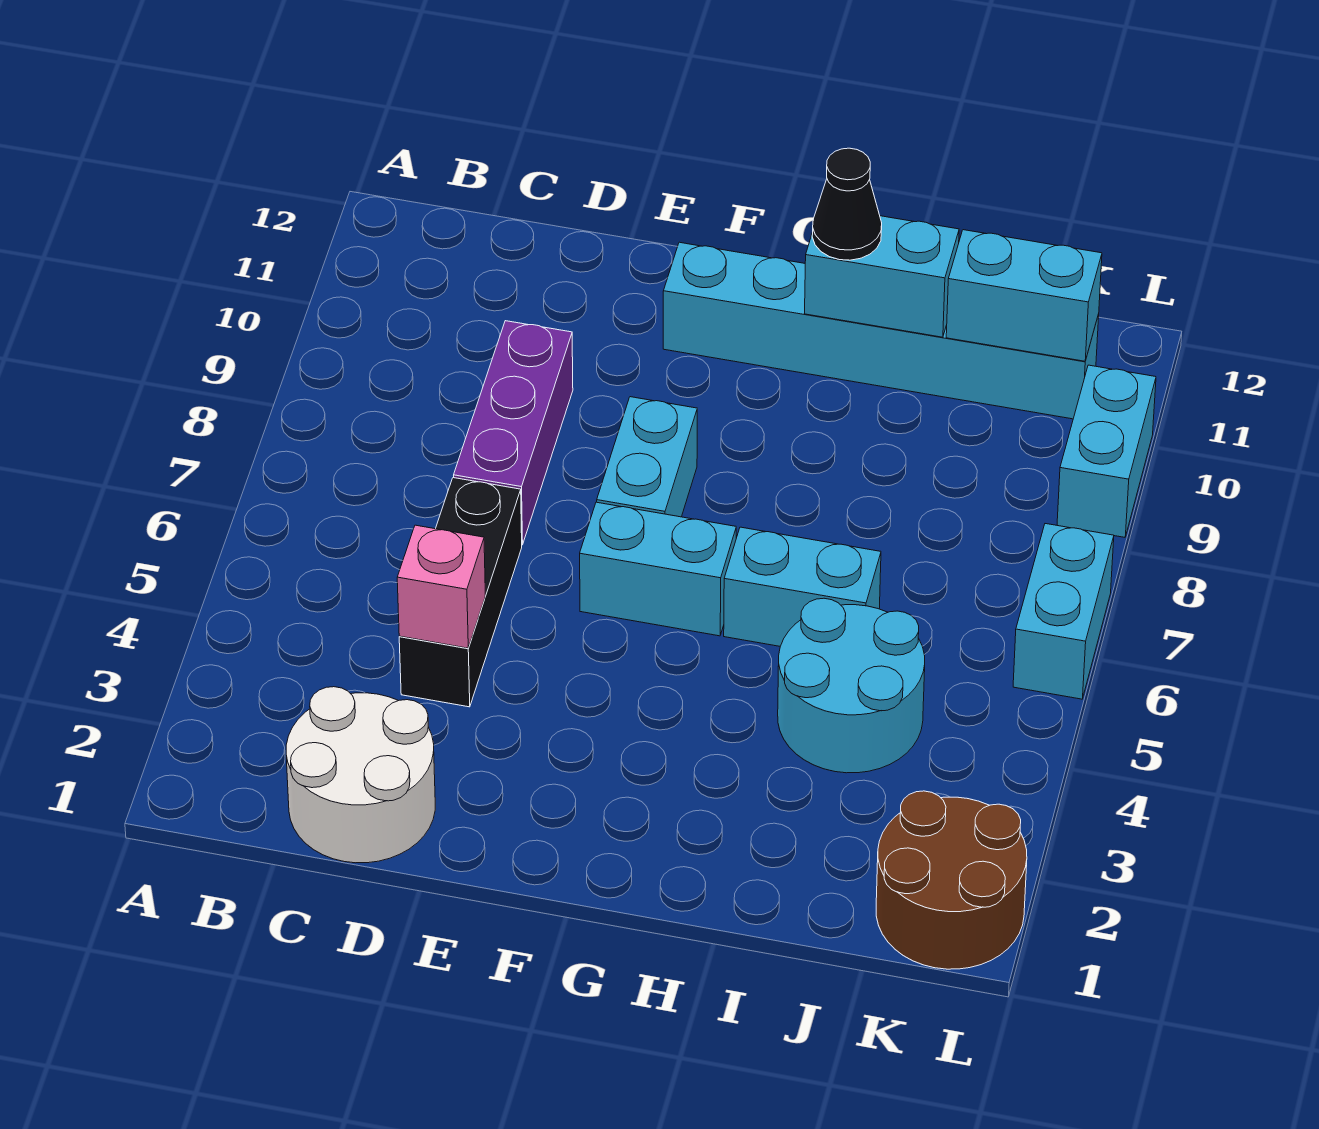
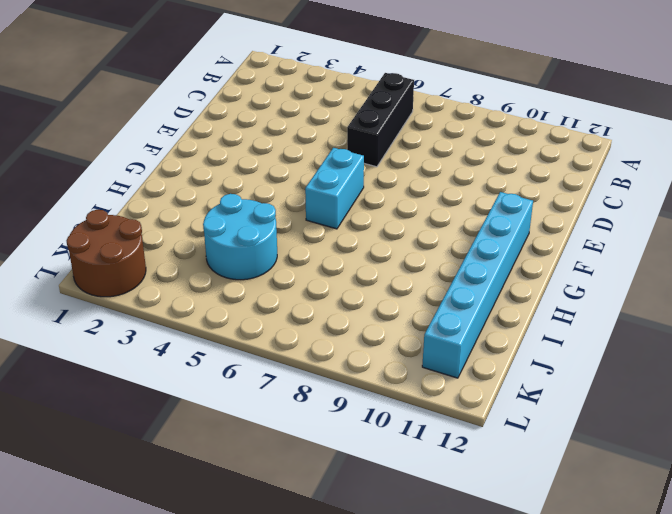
black 1x3 brick [347,73,414,167] -> black 1x3 brick turned to [399,478,522,707]
none -> white 2x2 round brick [286,687,435,863]
none -> purple 1x3 brick [454,321,573,545]
none -> cyan 1x2 brick [597,397,697,517]

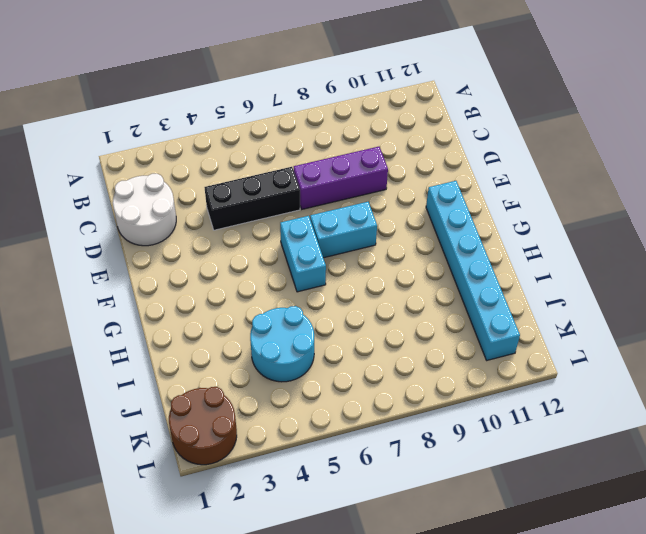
none -> cyan 1x2 brick [724,527,881,646]
none -> cyan 1x2 brick [1013,524,1114,699]
none -> cyan 1x2 brick [1057,365,1156,537]

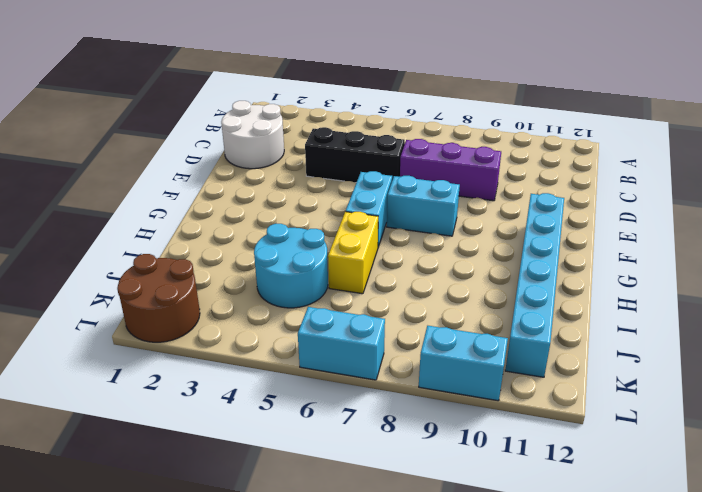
yellow 1x2 brick [328,212,378,294] -> cyan 1x2 brick [724,527,881,646]
none -> pink 1x1 brick [397,525,485,648]
none -> cyan 1x2 brick [805,216,959,337]
none -> cyan 1x2 brick [946,230,1102,361]

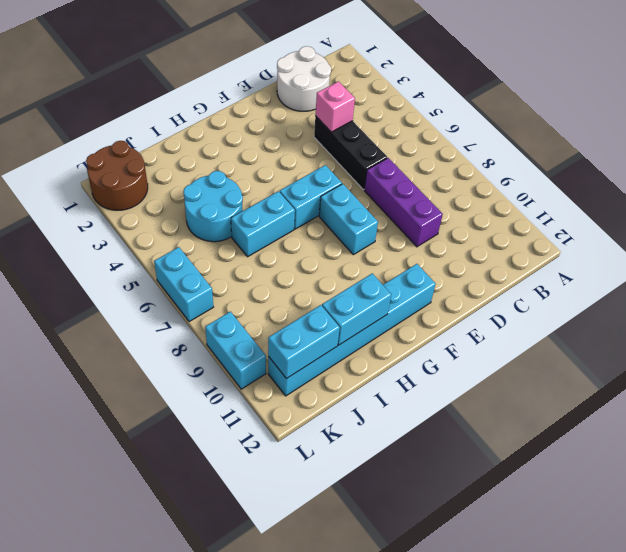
none -> black 1x1 cone [812,148,882,260]

